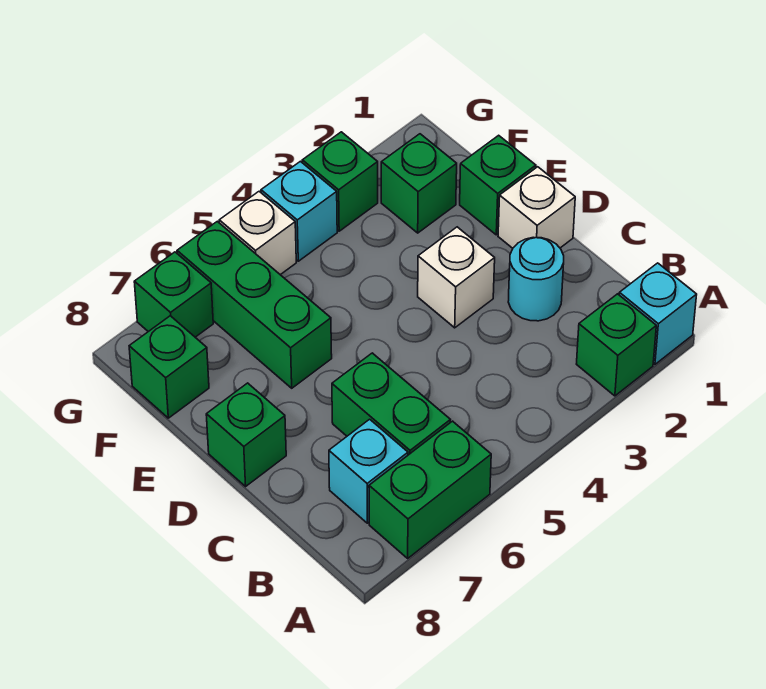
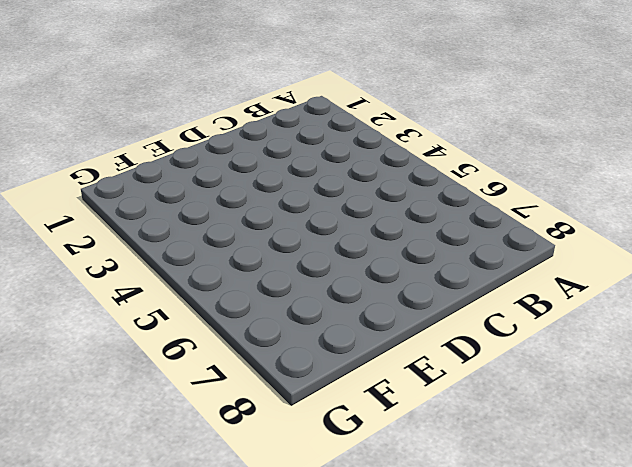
none -> cyan 1x1 brick [619,263,697,364]
none -> green 1x1 brick [577,294,656,396]
none -> green 1x2 brick [369,421,491,558]

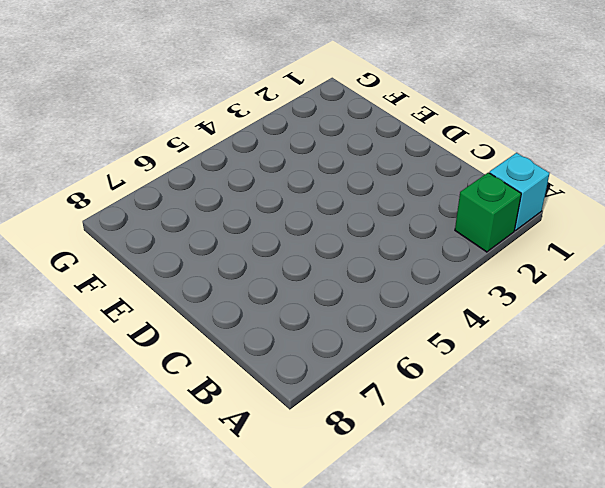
none -> green 1x2 brick [369,421,491,558]
none -> green 1x2 brick [332,353,450,455]
none -> cyan 1x1 brick [329,419,408,523]

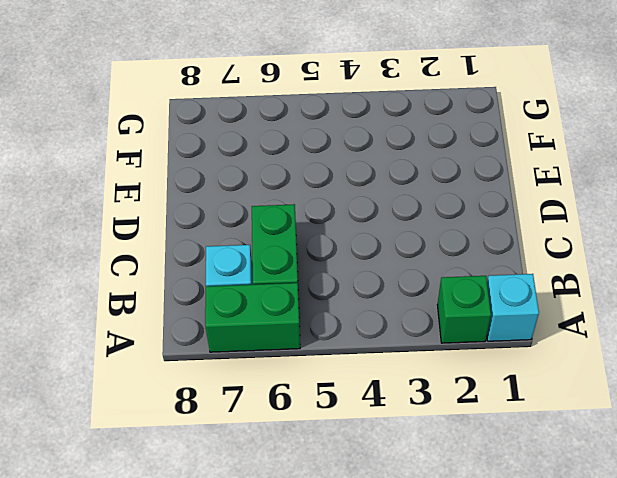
none -> cyan 1x1 round brick [508,237,564,321]
none -> white 1x1 brick [498,167,575,248]
none -> white 1x1 brick [418,227,495,328]

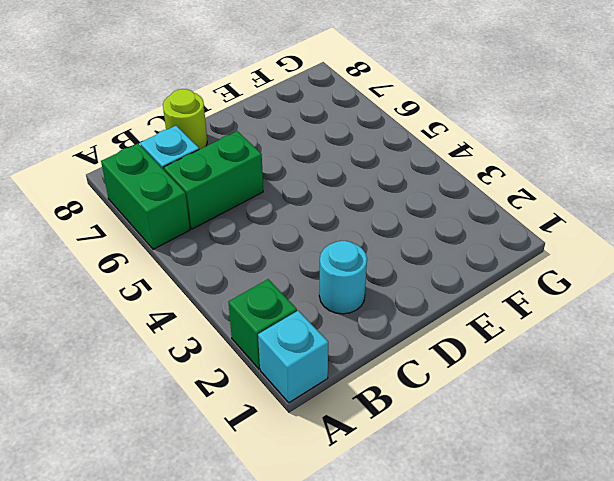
lime 1x1 round brick [163,89,207,150] -> none
none -> white 1x1 brick [498,167,575,248]
none -> white 1x1 brick [418,227,495,328]
none -> green 1x1 brick [206,383,286,486]

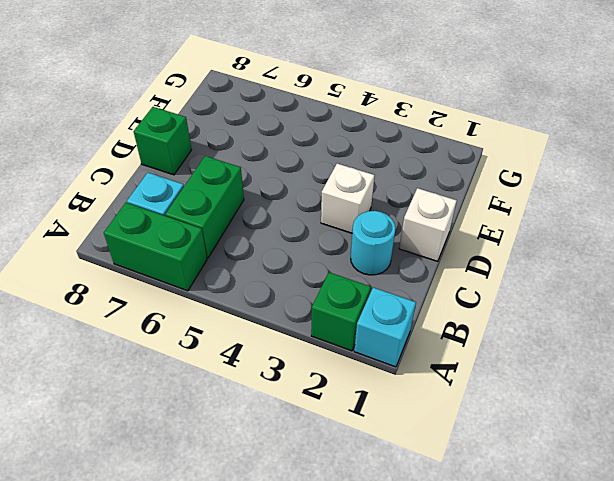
none -> green 1x1 brick [460,135,536,235]
none -> green 1x3 brick [177,221,332,388]
none -> green 1x1 brick [381,134,457,233]

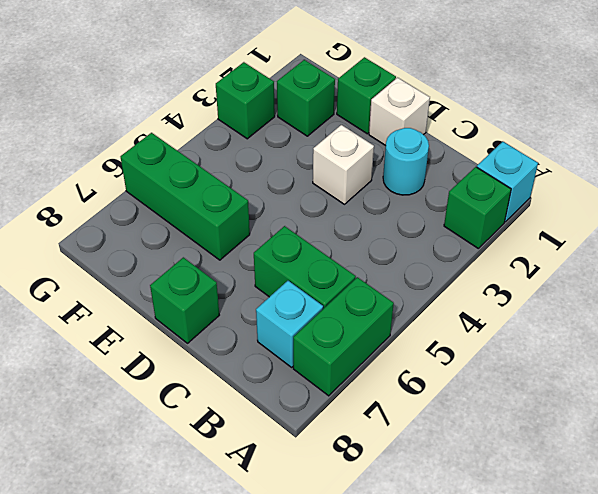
none -> green 1x1 brick [129,316,209,418]
none -> cyan 1x1 brick [261,161,337,261]
none -> white 1x1 brick [219,191,296,275]

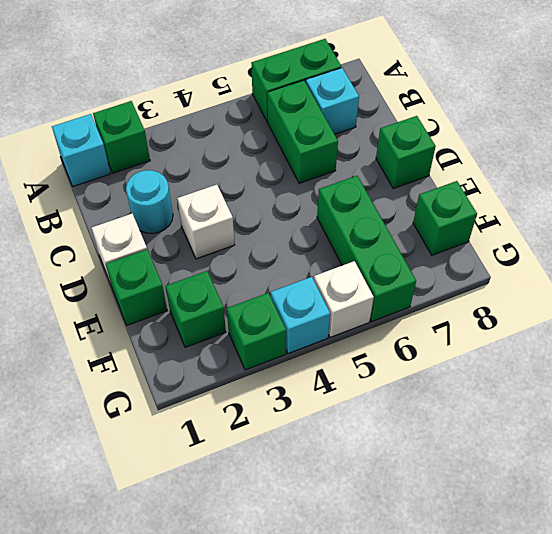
none -> green 1x1 brick [134,252,213,337]

